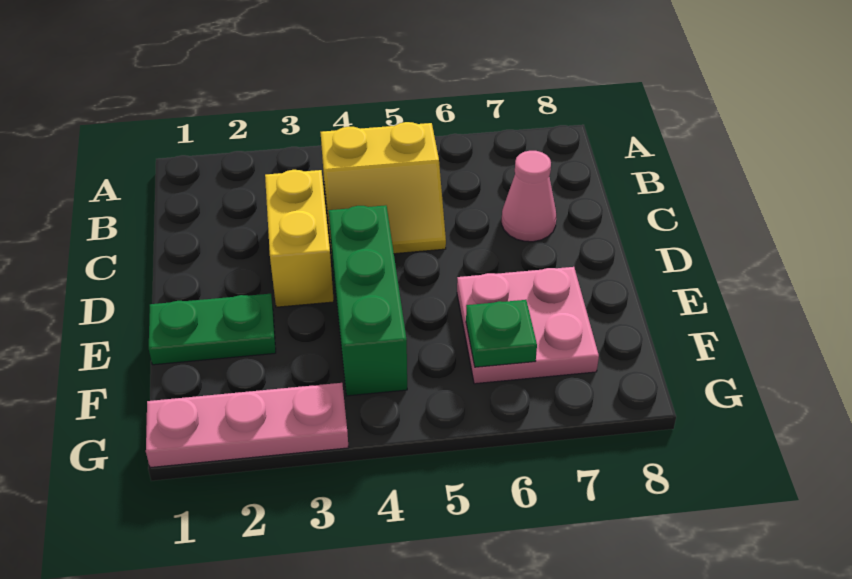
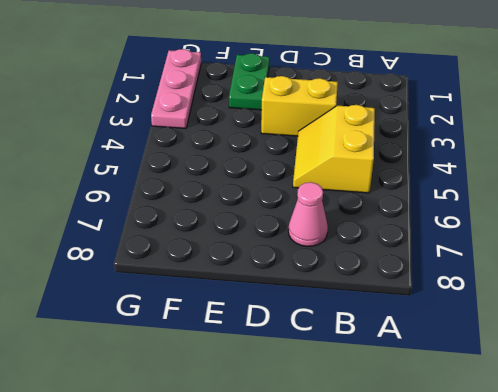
none -> green 1x3 brick [329,205,407,396]
none -> pink 2x2 plate [457,267,599,384]

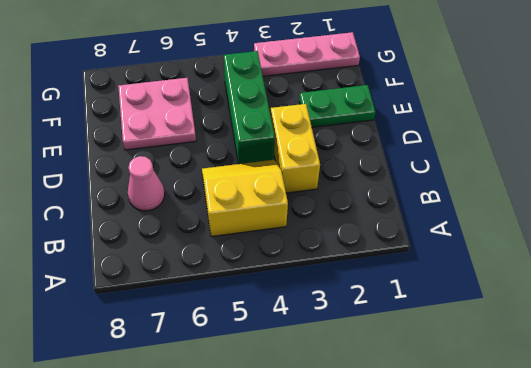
none -> green 1x1 plate [466,300,537,367]

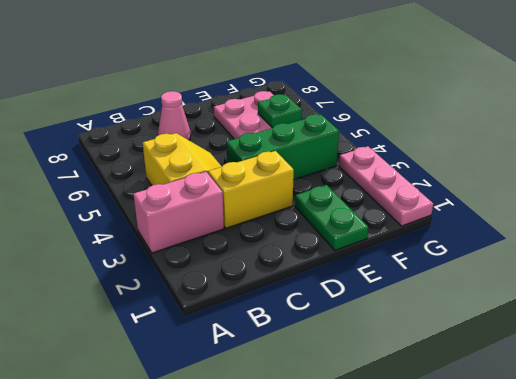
pink 1x2 brick [133,172,224,253] -> none

